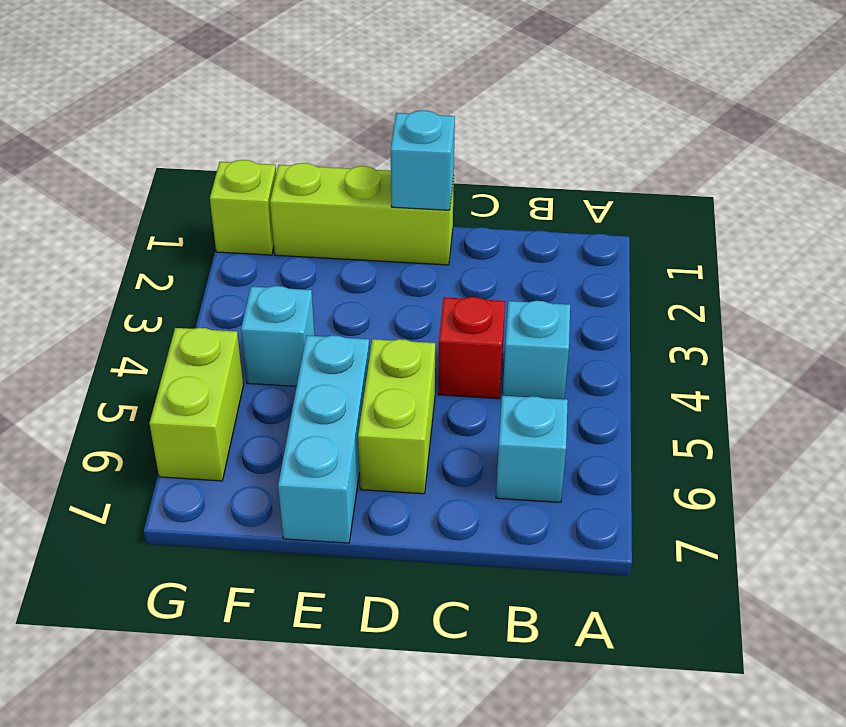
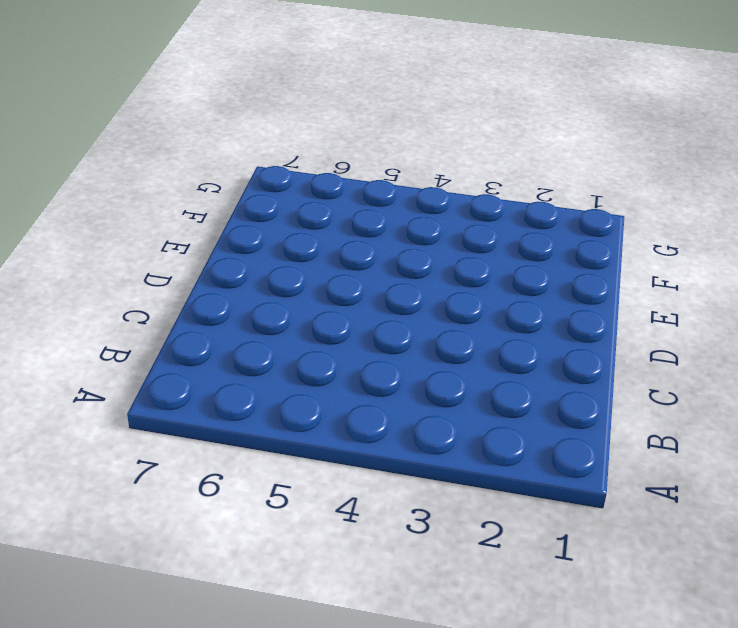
none -> cyan 1x1 brick [503,301,570,399]
none -> cyan 1x1 brick [496,396,568,502]

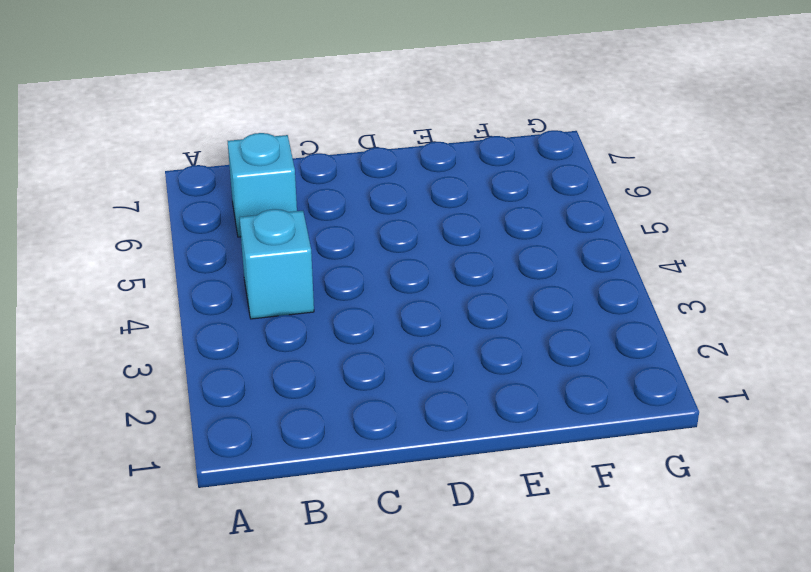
none -> red 1x1 brick [438,297,505,399]
none -> lime 1x3 brick [270,163,454,265]

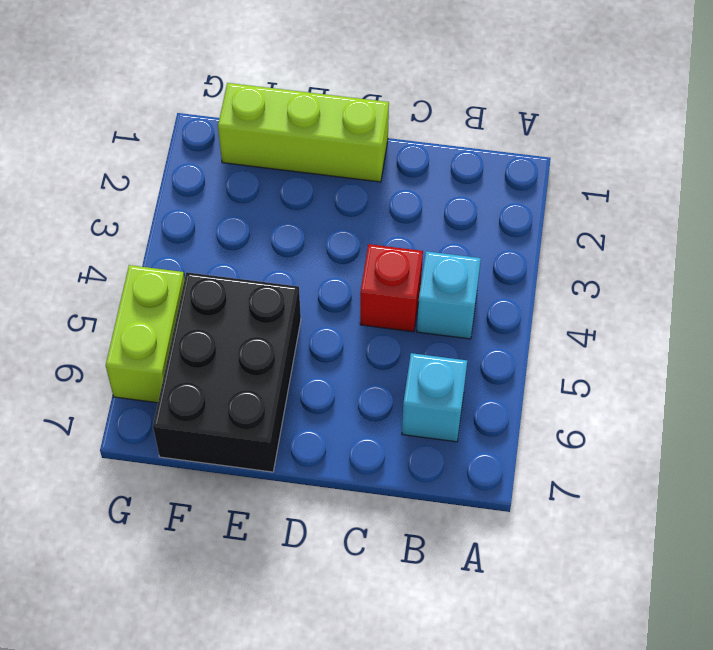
black 2x3 brick [153,272,301,472] -> cyan 1x3 brick [278,335,370,543]
none -> lime 1x2 brick [358,339,435,494]
none -> cyan 1x1 brick [241,286,315,386]

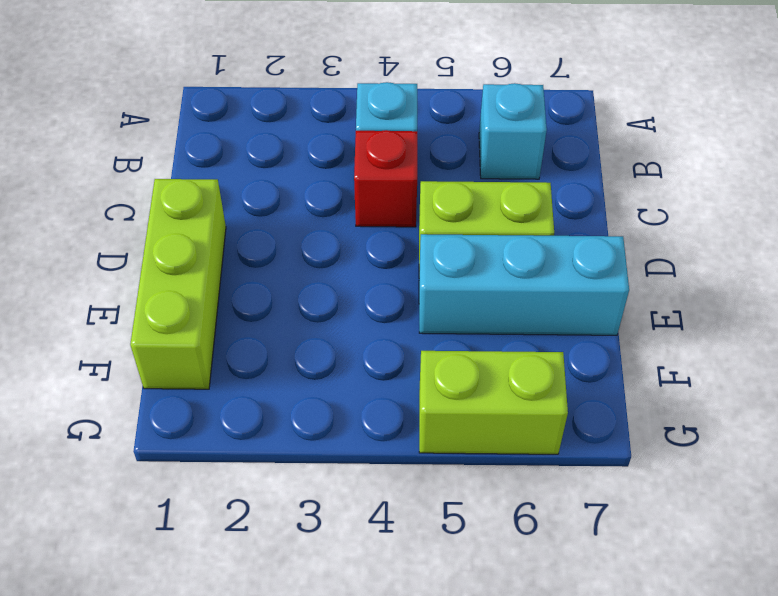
none -> cyan 1x1 brick [241,286,315,386]
none -> lime 1x1 brick [210,160,276,255]

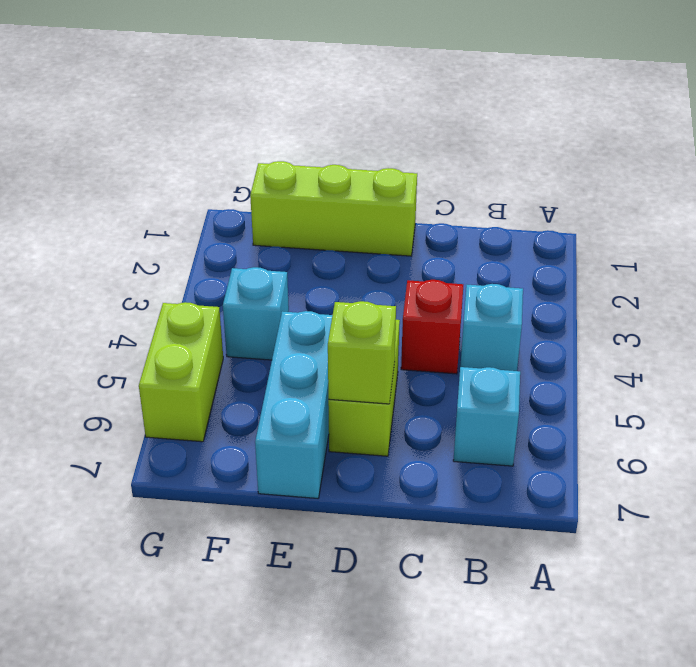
lime 1x1 brick [328,301,396,404] -> lime 1x1 brick moved to [210,160,276,255]
none -> cyan 1x1 brick [390,111,455,210]

